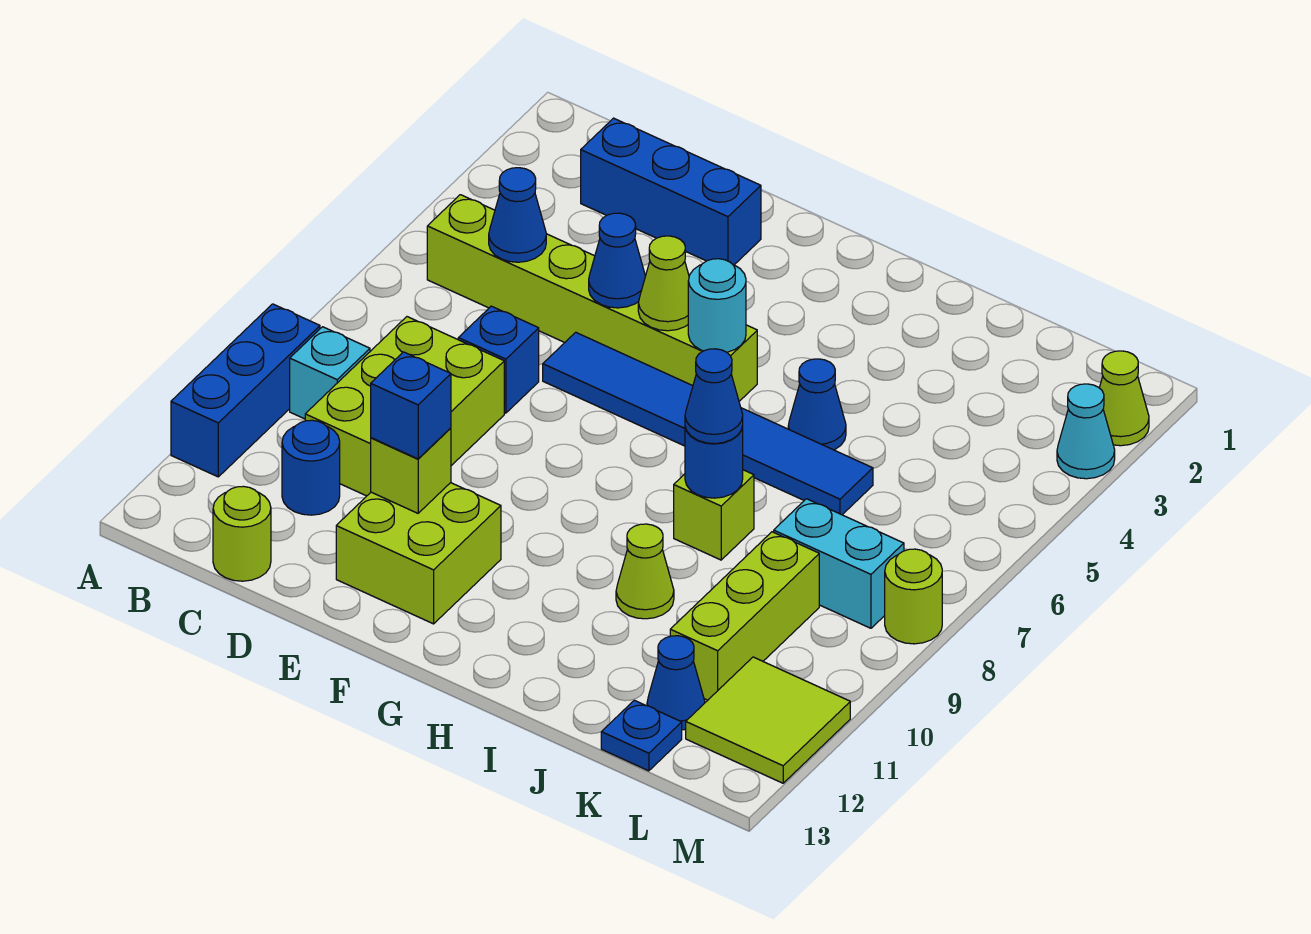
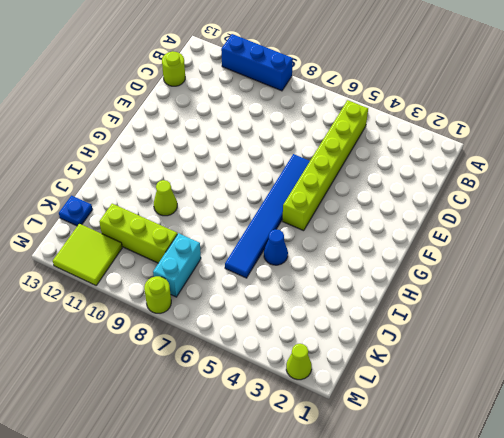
none -> cyan 1x1 brick [290,327,370,419]
none -> blue 1x3 brick [581,118,761,265]
none -> lime 2x3 brick [305,317,504,496]

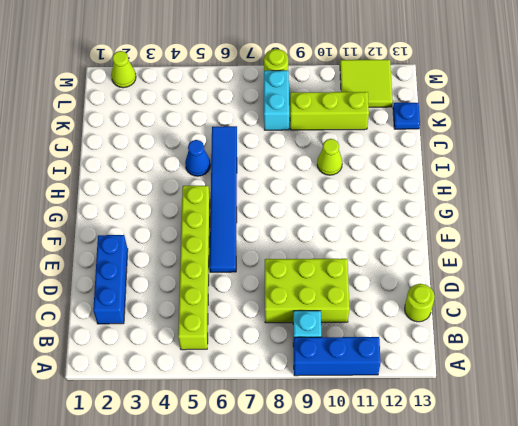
none -> blue 1x1 round brick [282,420,340,515]
none -> blue 1x1 brick [458,306,539,413]
none -> lime 2x2 brick [336,483,501,624]

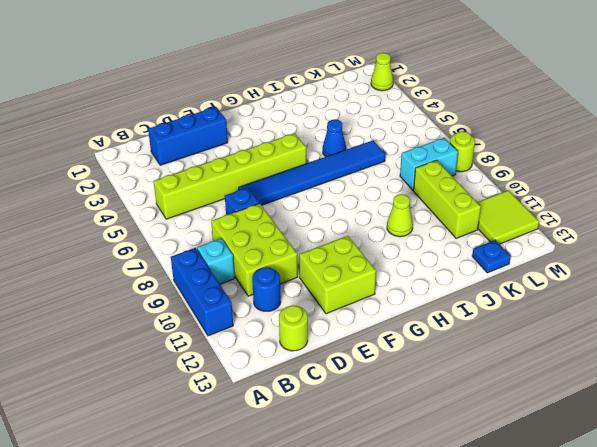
none -> lime 1x1 brick [674,470,754,560]
none -> blue 1x1 cone [647,636,705,730]
none -> cyan 1x1 cone [1057,384,1115,479]

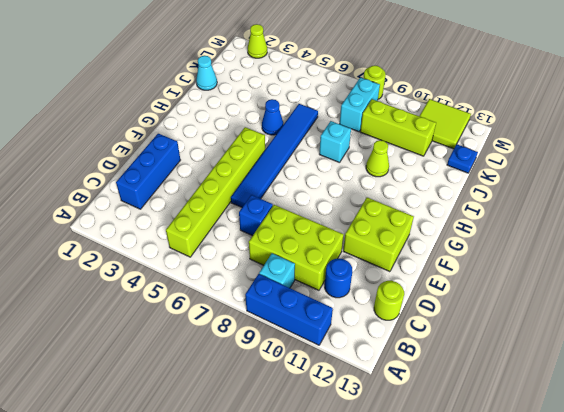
cyan 1x1 brick [319,121,351,163] -> lime 1x1 brick [674,470,754,560]
cyan 1x1 cone [196,56,217,90] -> cyan 1x1 cone moved to [1057,384,1115,479]
none -> blue 1x1 cone [647,636,705,730]
none -> blue 1x1 cone [489,168,546,262]
none -> blue 1x1 cone [589,213,645,308]

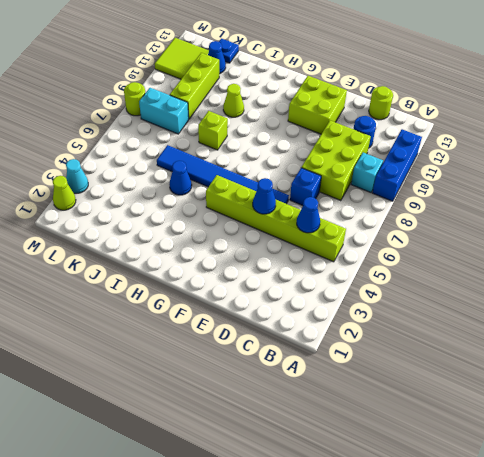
none -> blue 1x3 brick [581,118,761,265]
none -> lime 1x1 brick [371,428,451,513]
none -> lime 1x1 cone [638,236,689,331]

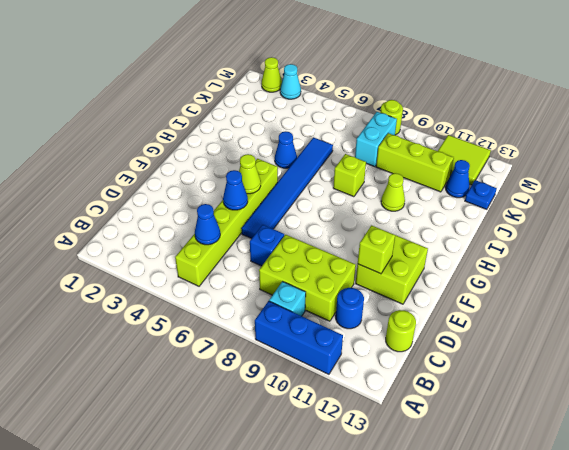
none -> blue 1x3 brick [581,118,761,265]
none -> cyan 1x1 round brick [688,259,746,352]
none -> blue 1x1 round brick [685,426,743,498]

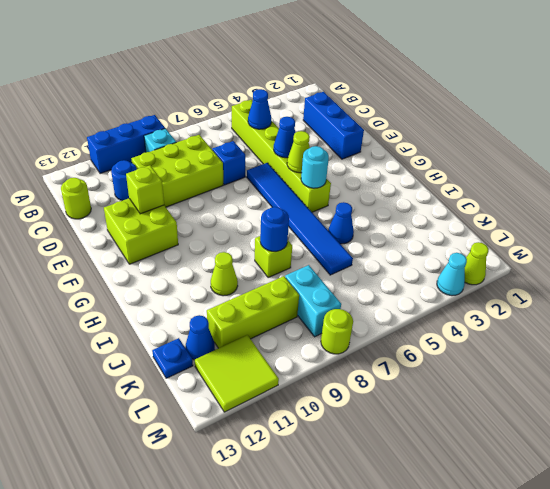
none -> blue 1x1 brick [371,352,451,459]
none -> blue 1x1 cone [685,349,743,444]

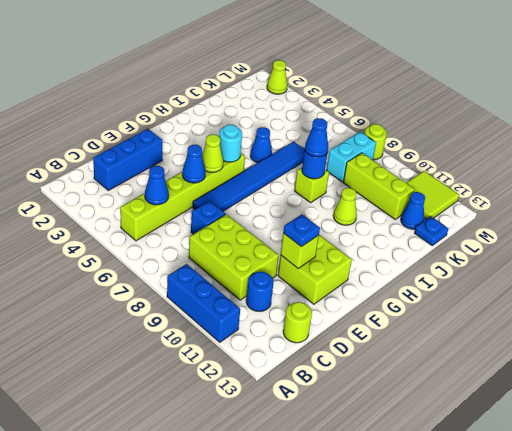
blue 1x1 plate [283,214,320,247] -> blue 1x1 brick [371,352,451,459]
none -> cyan 1x1 brick [290,327,370,419]
none -> cyan 1x1 cone [1057,384,1115,479]

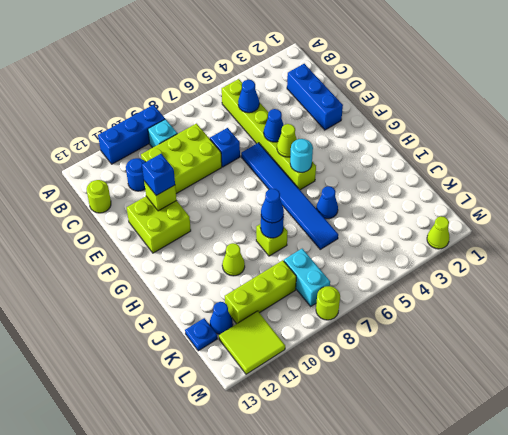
none -> cyan 1x1 cone [1057,384,1115,479]

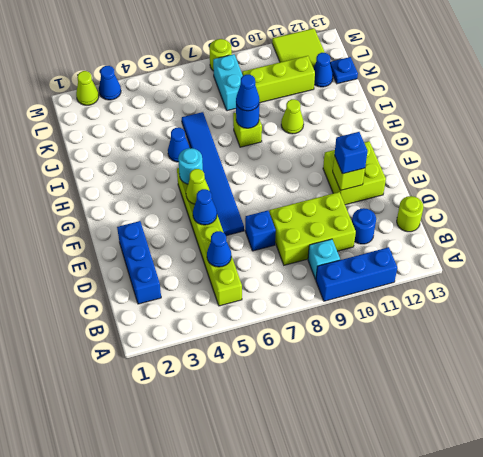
blue 1x1 cone [99,66,121,100] -> cyan 1x1 cone [1057,384,1115,479]

